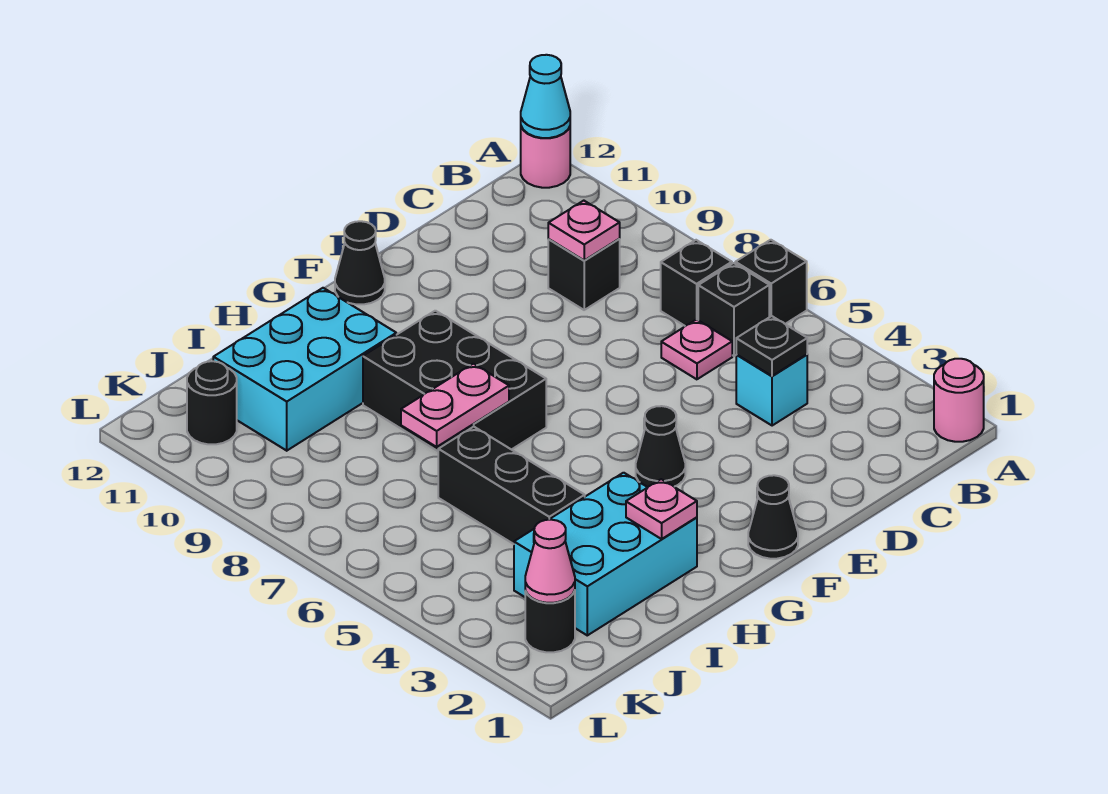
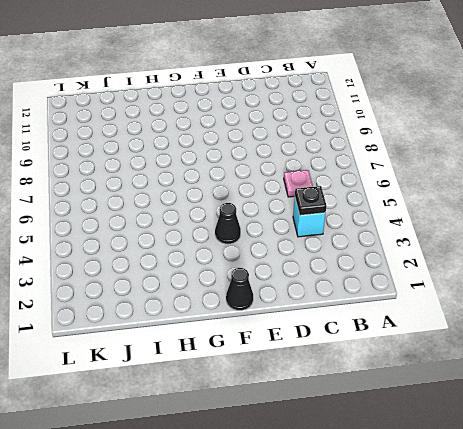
none -> pink 1x1 round brick [934,359,984,442]
none -> black 1x1 brick [735,240,807,324]
none -> pink 1x1 round brick [521,127,570,188]

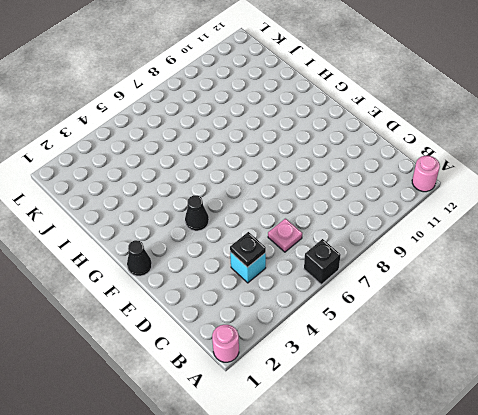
none -> black 1x1 brick [698,263,769,356]
none -> black 1x1 brick [661,240,732,326]
none -> black 1x1 brick [548,239,620,310]

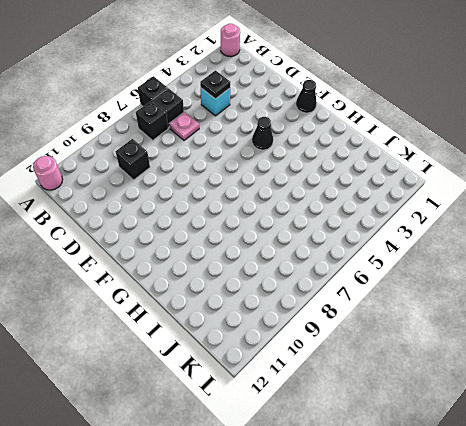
none -> black 1x1 cone [335,221,385,304]
none -> black 2x3 brick [363,311,546,451]
none -> cyan 2x3 brick [514,473,697,635]

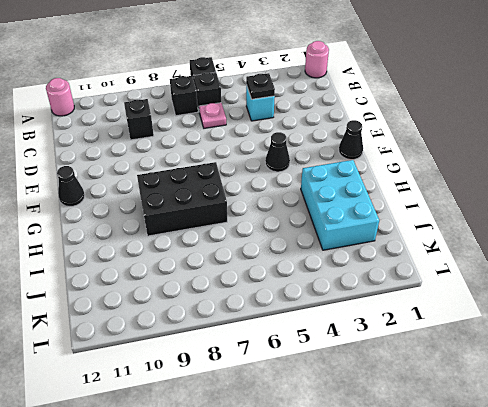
none -> cyan 2x3 brick [213,288,396,451]
none -> black 1x3 brick [438,427,585,544]
none -> black 1x1 round brick [525,591,575,652]

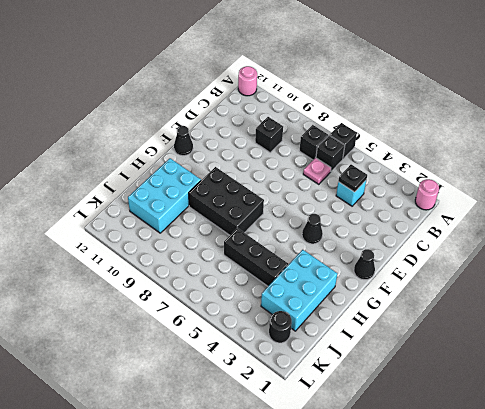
none -> black 1x1 round brick [187,361,237,444]
none -> cyan 1x1 cone [521,55,570,138]
none -> pink 1x1 plate [548,201,620,261]

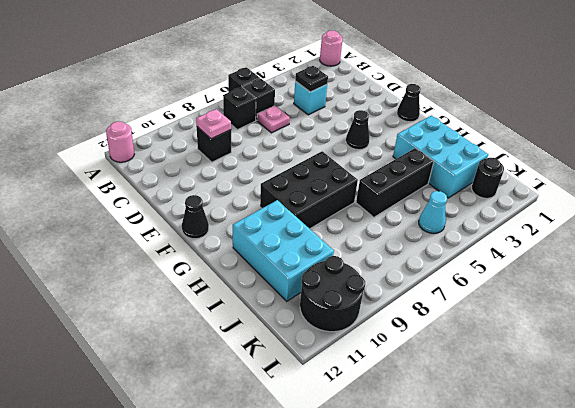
cyan 1x1 cone [419,191,447,233] -> cyan 1x1 cone moved to [521,55,570,138]
black 2x2 round brick [300,256,365,332] -> black 1x1 round brick [187,361,237,444]
none -> pink 1x1 plate [626,479,697,539]
none -> pink 1x2 plate [401,364,509,447]
none -> pink 1x1 cone [525,520,575,603]

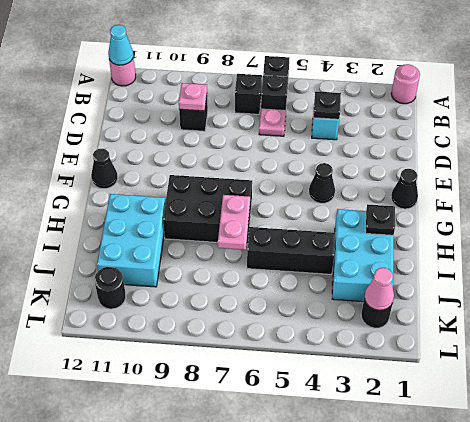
black 1x1 plate [366,204,395,235] -> pink 1x1 plate [626,479,697,539]

